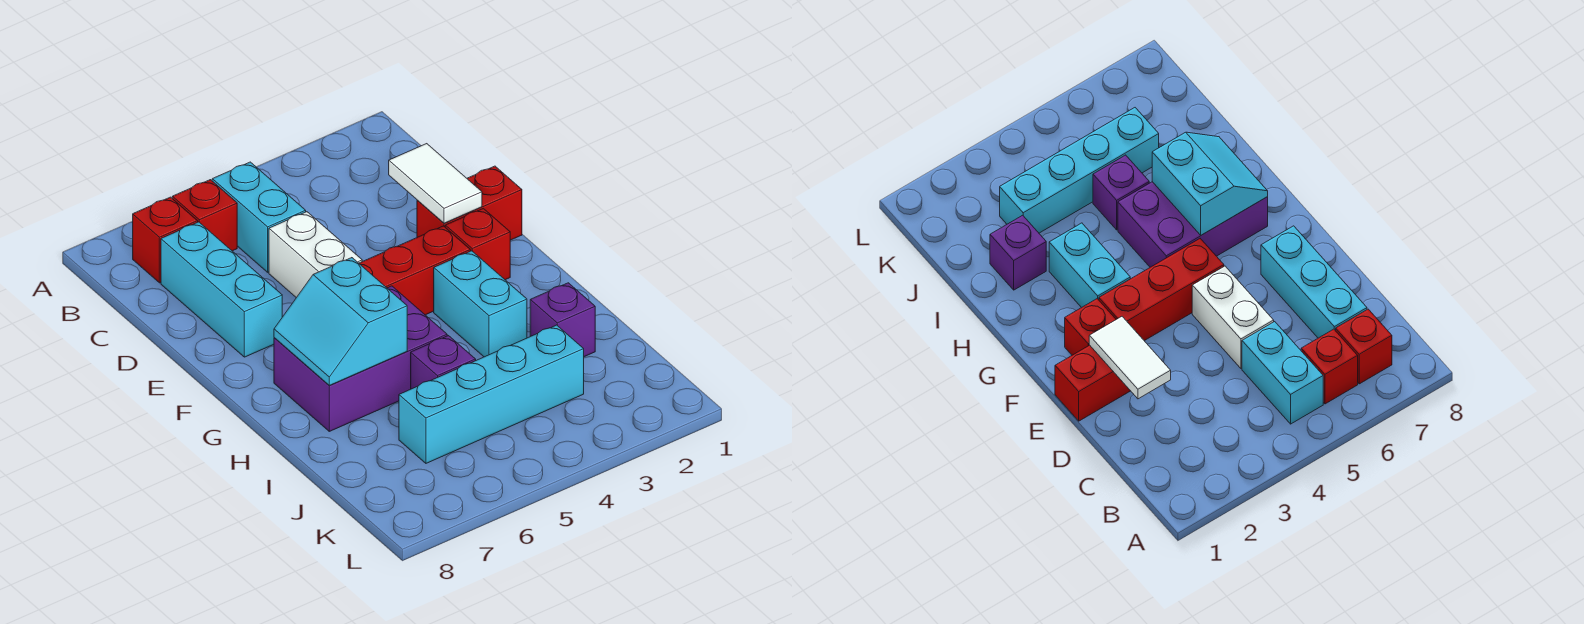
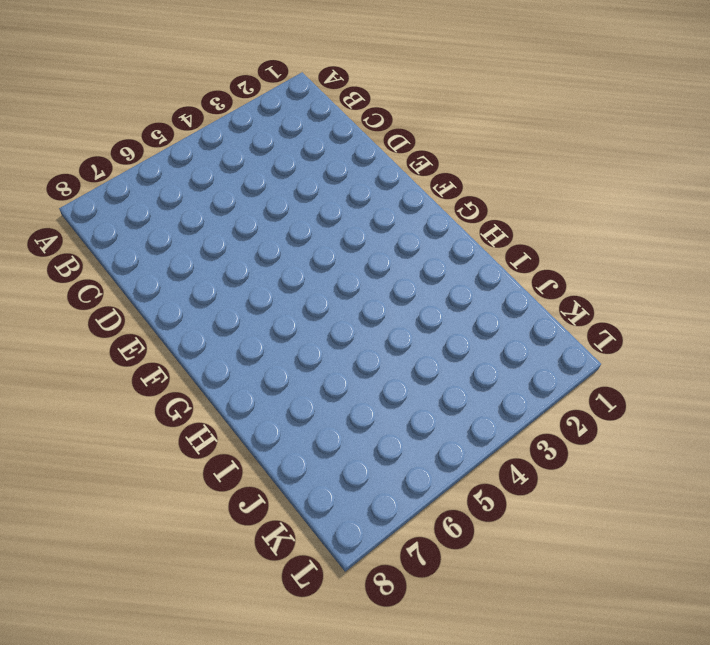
none -> cyan 1x2 brick [212,162,306,272]
none -> red 1x1 brick [172,180,237,251]
none -> red 1x1 brick [133,197,198,283]

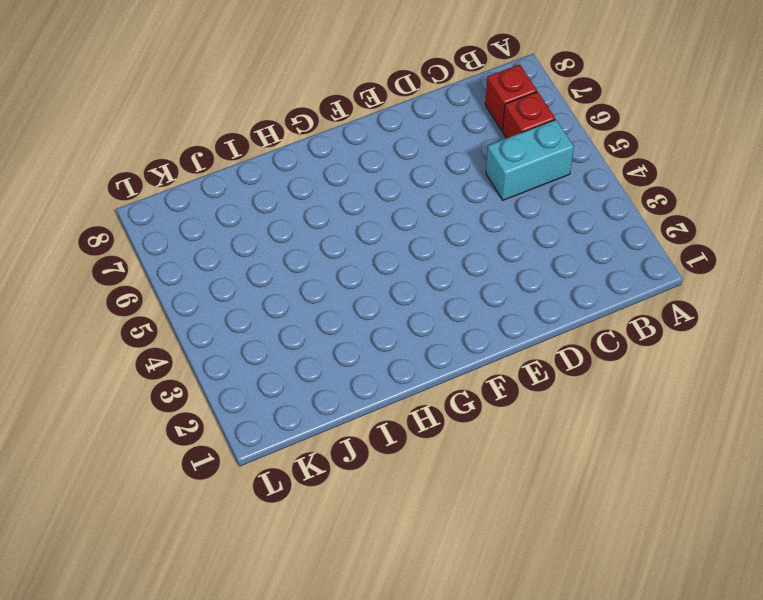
none -> cyan 1x3 brick [161,222,282,357]
none -> white 1x2 brick [269,212,362,298]
none -> red 1x2 brick [417,166,522,240]

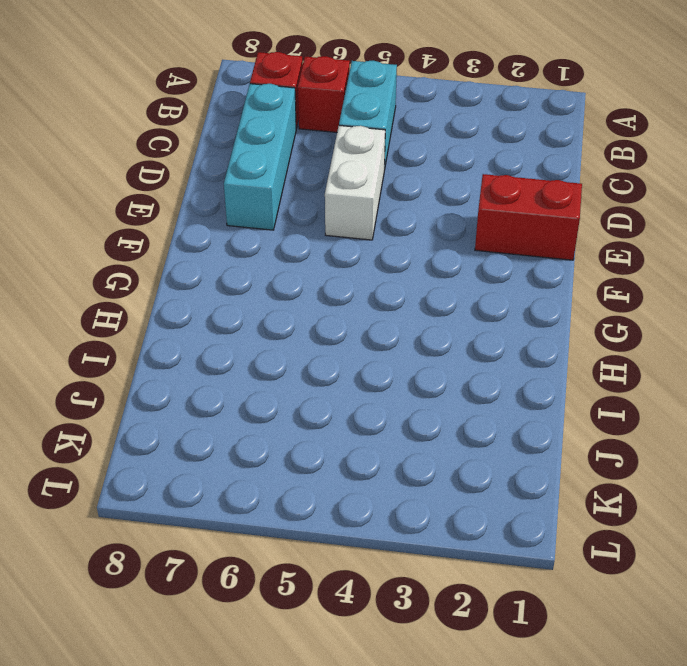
none -> red 1x1 brick [445,208,510,280]
none -> red 1x3 brick [359,226,470,315]
none -> cyan 1x2 brick [434,251,527,357]

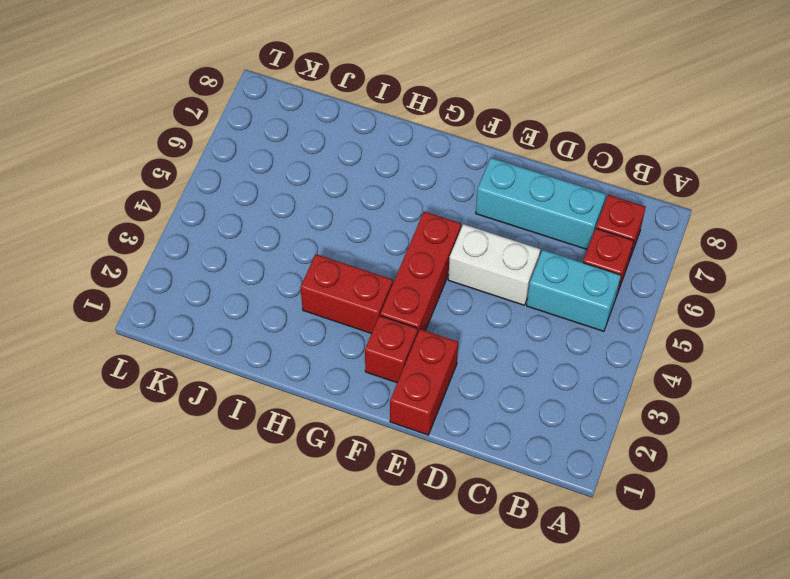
red 1x2 brick [300,254,393,334] -> cyan 1x2 brick [434,251,527,357]
none -> purple 2x3 brick [274,286,447,431]
none -> purple 1x1 brick [530,283,595,357]
none -> purple 1x1 brick [411,336,476,389]

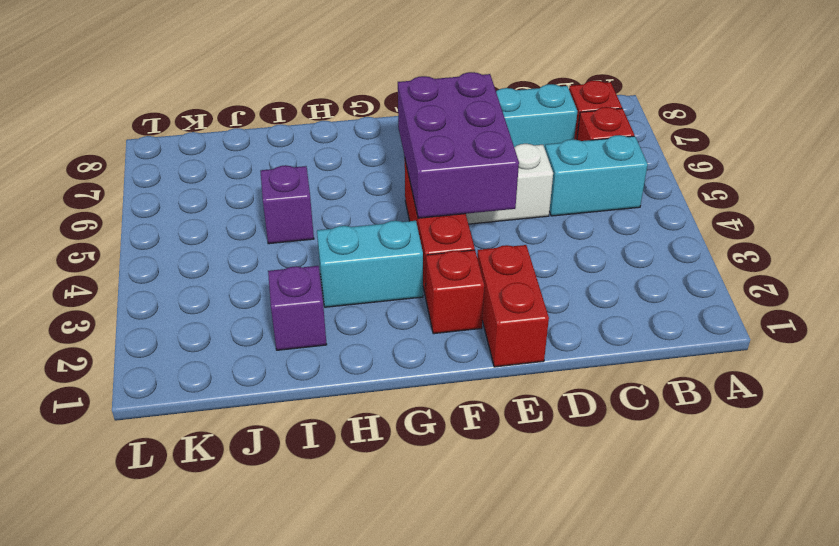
purple 2x3 brick [398,72,519,218] -> purple 2x3 brick moved to [274,286,447,431]
none -> cyan 1x4 brick [399,325,584,463]
none -> white 1x2 tile [389,144,482,223]
none -> cyan 2x2 slope [274,258,407,385]

